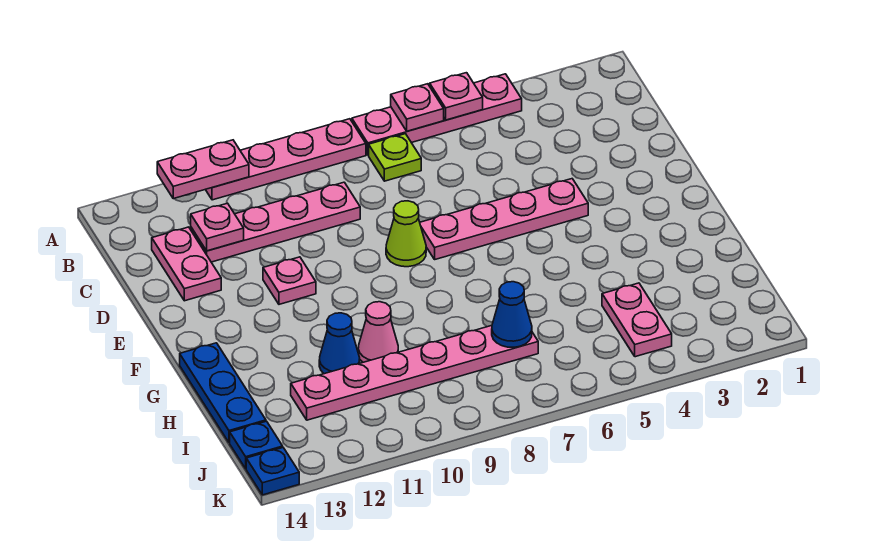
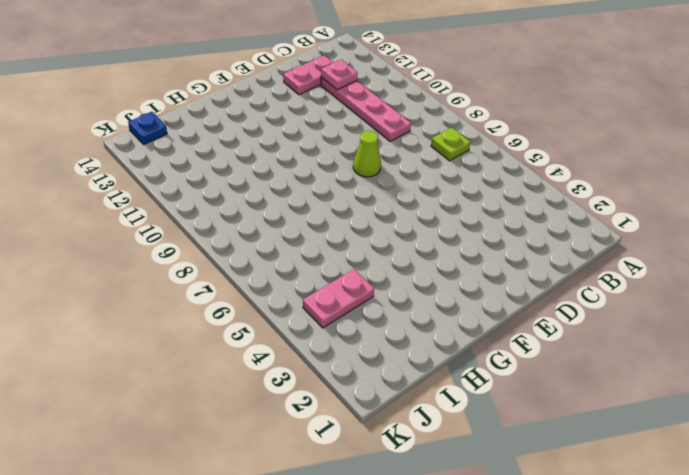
none -> pink 1x4 plate [352,74,522,155]
none -> pink 1x4 plate [205,119,366,200]
none -> pink 1x4 plate [420,179,588,259]

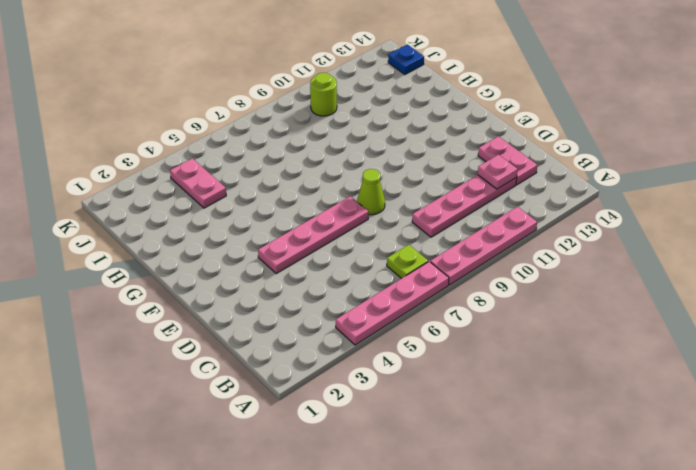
lime 1x1 round brick [310,73,337,116] -> none
none -> pink 1x1 plate [263,257,316,304]
none -> blue 1x3 plate [180,343,266,443]
none -> pink 1x1 cone [358,302,398,362]

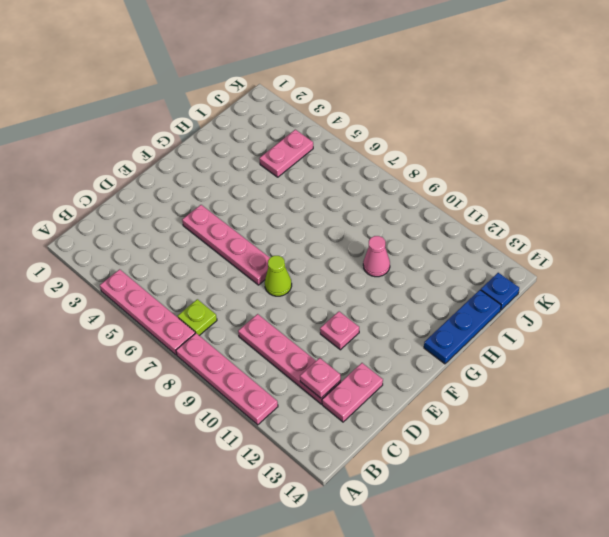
none -> blue 1x1 cone [319,313,360,374]
none -> pink 1x6 plate [291,326,538,420]
none -> blue 1x1 plate [246,448,299,495]

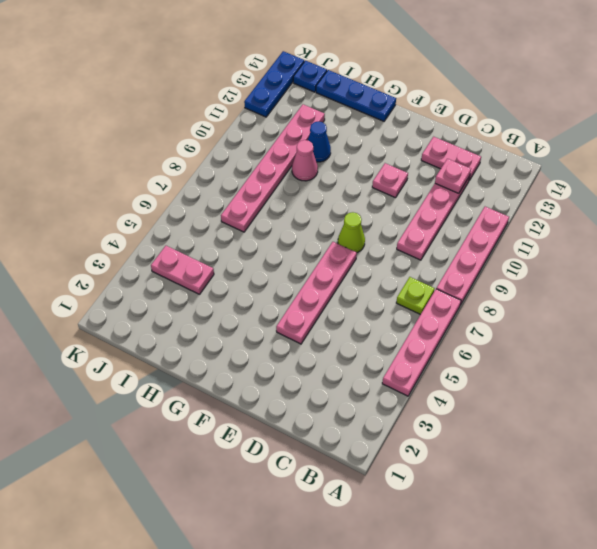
blue 1x3 plate [244,51,304,117] -> blue 1x1 plate [246,448,299,495]
none -> pink 1x1 plate [430,73,483,120]
none -> pink 1x1 plate [391,84,444,131]
none -> pink 1x2 plate [157,140,249,199]

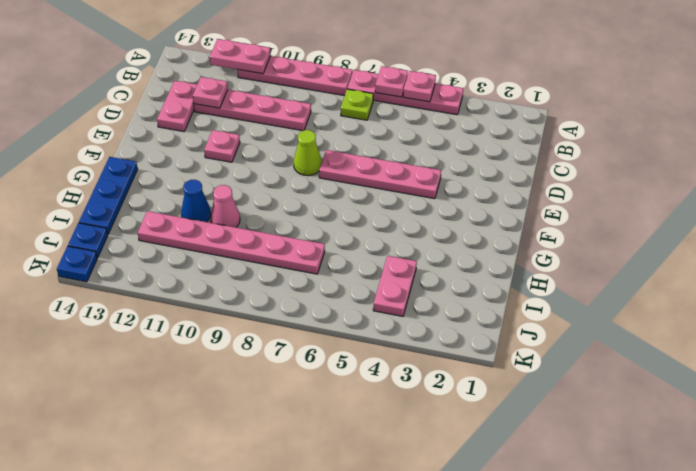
none -> blue 1x1 cone [492,282,532,347]

